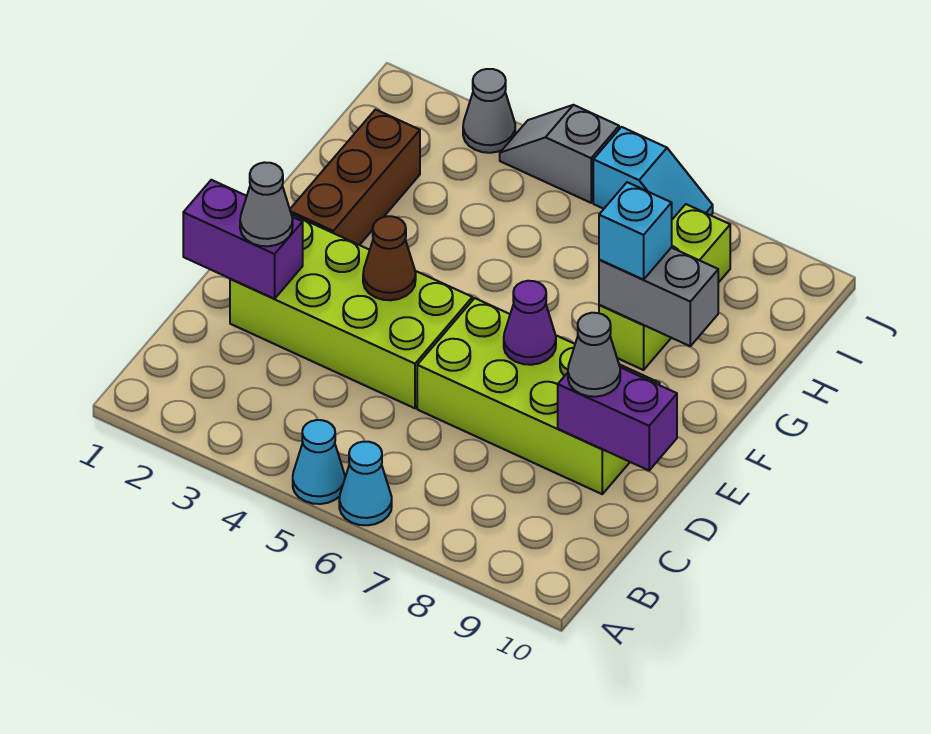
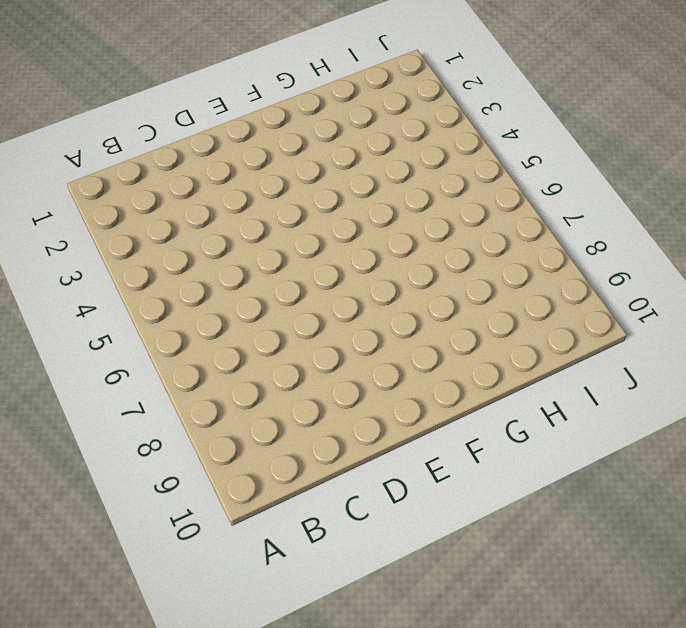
none -> cyan 1x1 cone [293,420,345,504]
none -> cyan 1x1 cone [339,442,392,525]
none -> lime 2x4 brick [230,214,472,408]

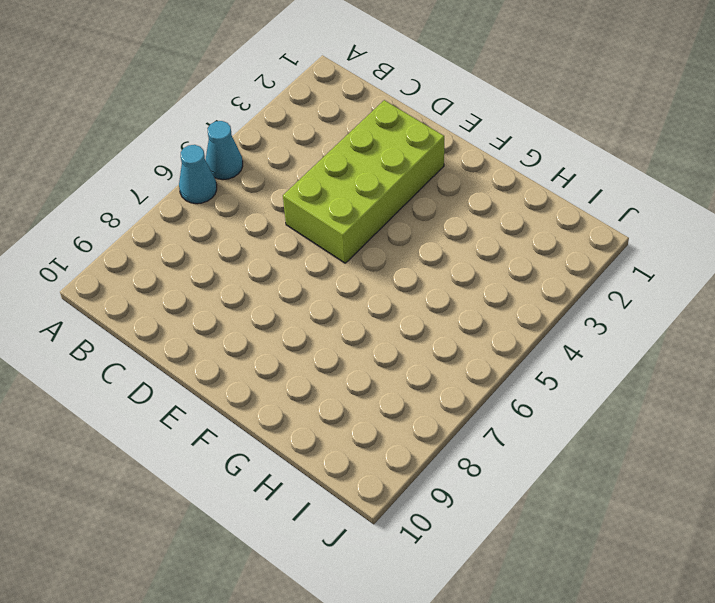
none -> lime 2x4 brick [417,298,660,494]
none -> brown 1x3 brick [290,110,420,245]
none -> lime 1x3 brick [599,204,730,370]

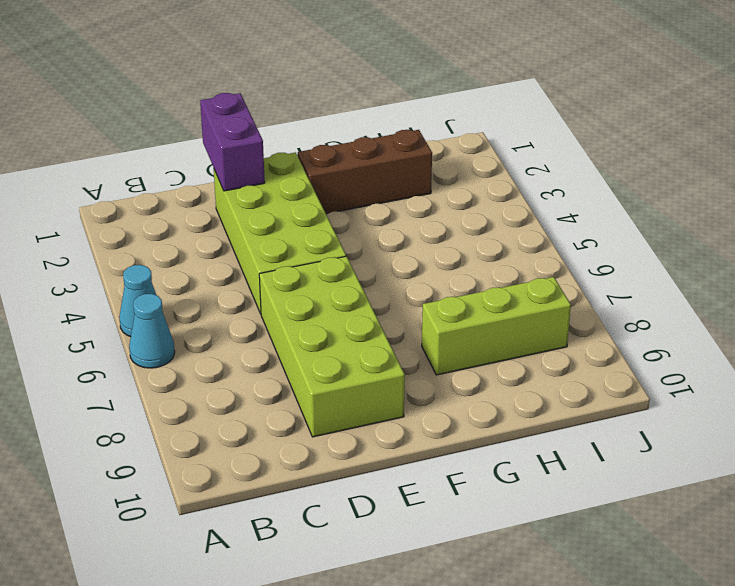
none -> grey 1x1 cone [463,69,515,153]
none -> grey 1x2 slope [500,105,619,203]
none -> cyan 1x2 slope [593,127,713,219]

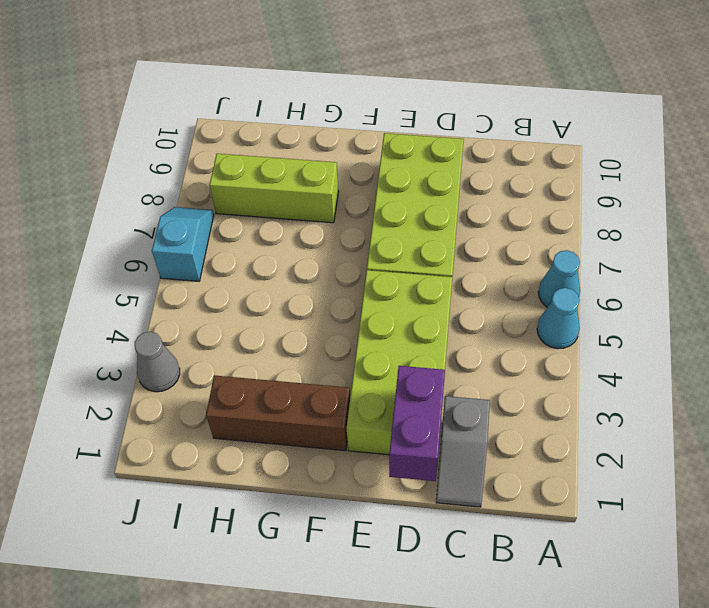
grey 1x2 slope [436,396,490,507] -> grey 1x2 slope moved to [500,105,619,203]
none -> purple 1x2 brick [558,367,677,470]
none -> brown 1x1 cone [363,216,416,300]
none -> purple 1x1 cone [504,281,556,365]

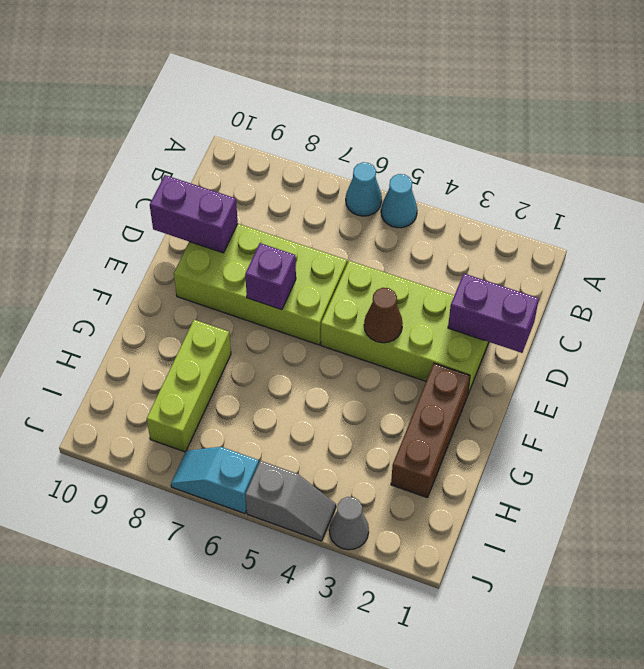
purple 1x1 brick [245,243,296,310] -> purple 1x1 cone [504,281,556,365]
none -> grey 1x2 brick [599,248,718,346]
none -> grey 1x1 cone [240,162,293,246]
none -> grey 1x1 cone [568,313,620,397]

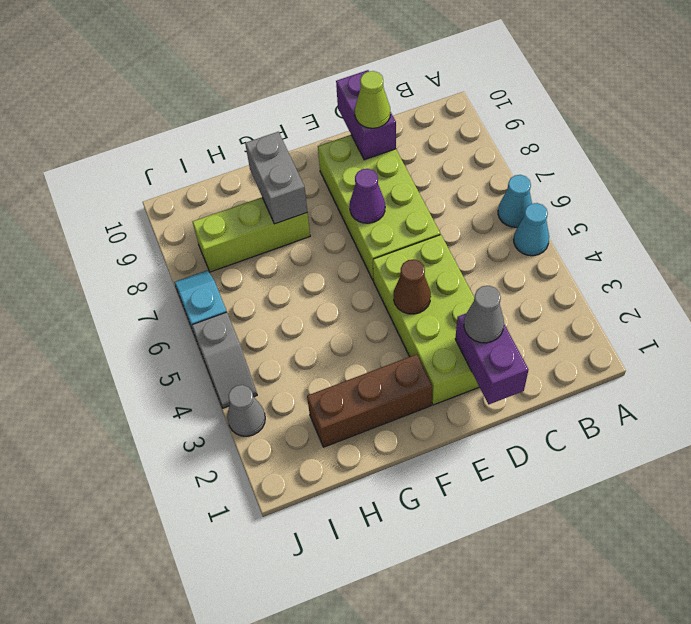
lime 1x1 cone [355,71,390,128] -> grey 1x1 cone [568,313,620,397]
none -> cyan 1x1 brick [599,182,672,280]

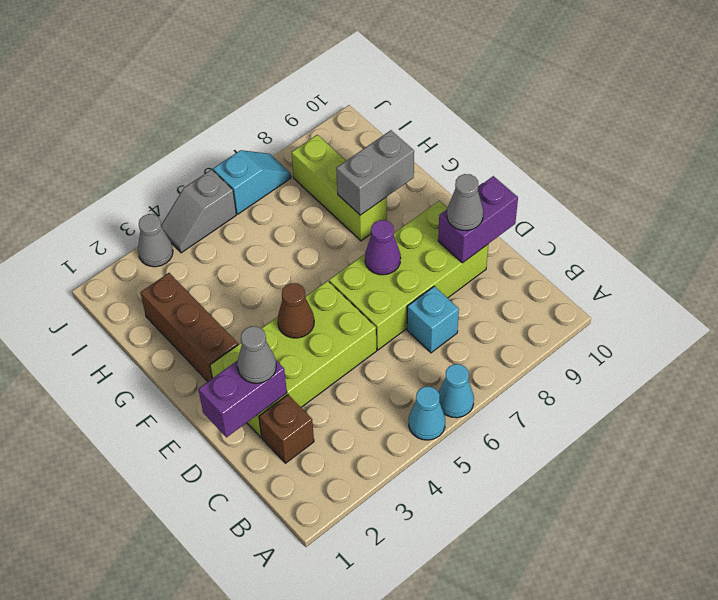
brown 1x1 brick [259,395,314,463] -> none
cyan 1x1 brick [407,286,459,353] -> cyan 1x1 brick moved to [599,182,672,280]

